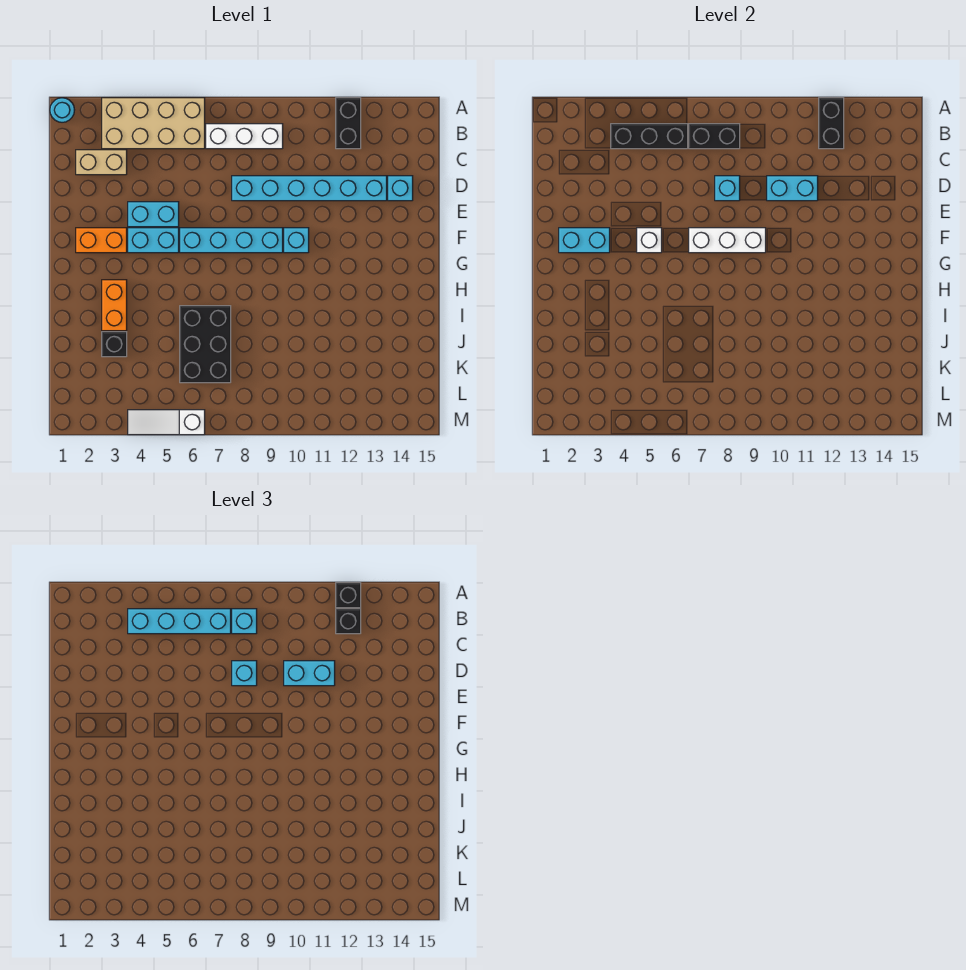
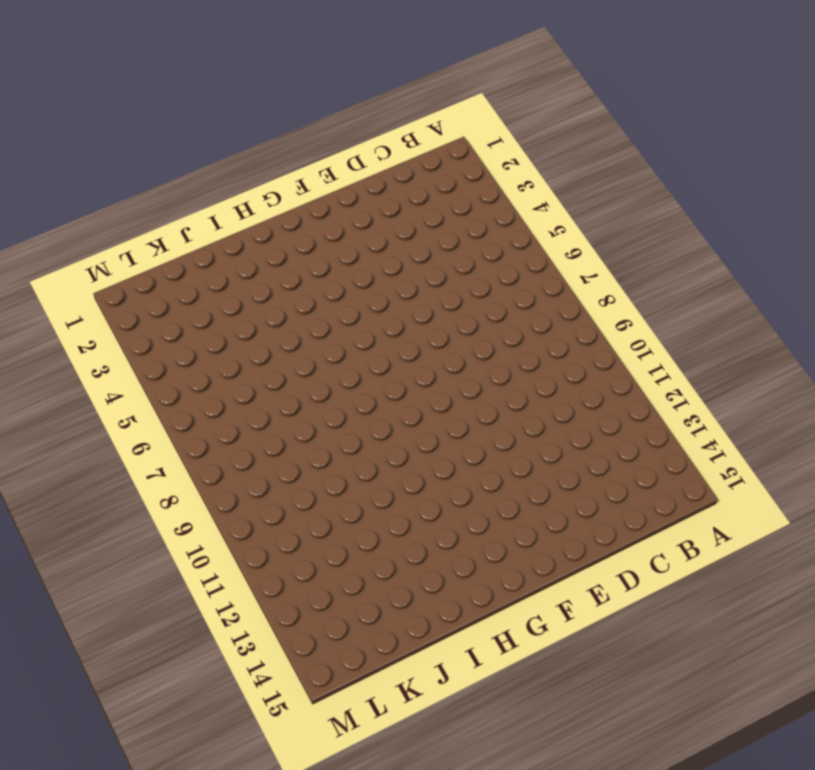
none -> cyan 1x1 round brick [50,98,74,122]
none -> tan 2x4 brick [102,98,205,149]
none -> black 1x2 brick [336,98,361,149]
none -> white 1x3 brick [206,124,283,149]

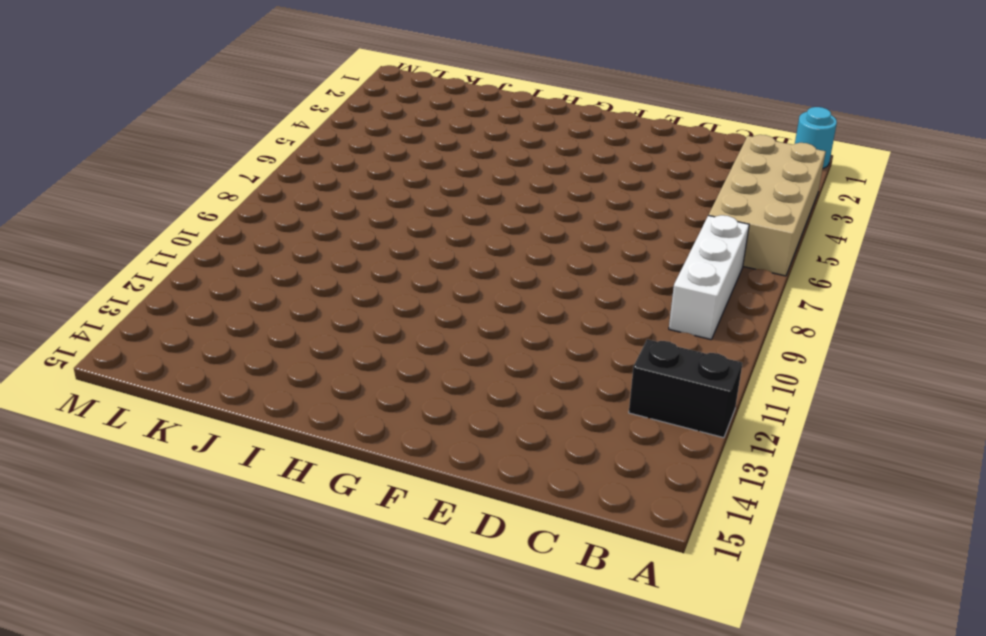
none -> tan 1x2 brick [76,150,127,175]
none -> cyan 1x6 brick [232,176,387,201]
none -> cyan 1x1 brick [388,176,413,201]
none -> cyan 1x2 brick [128,202,179,227]

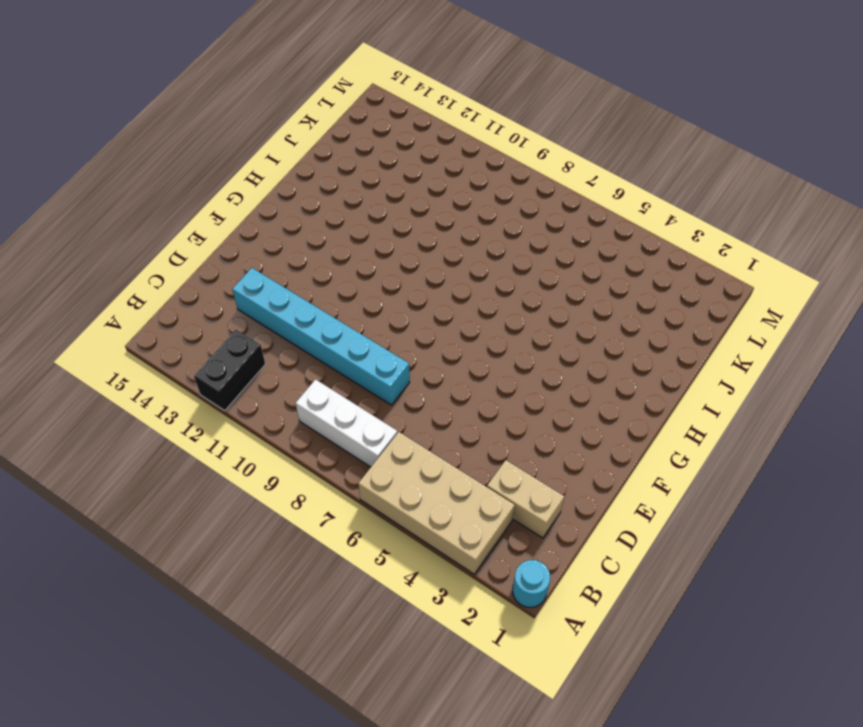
none -> cyan 1x1 brick [388,176,413,201]
none -> cyan 1x2 brick [128,202,179,227]
none -> orange 1x2 brick [76,228,127,253]
none -> cyan 1x2 brick [128,228,179,253]

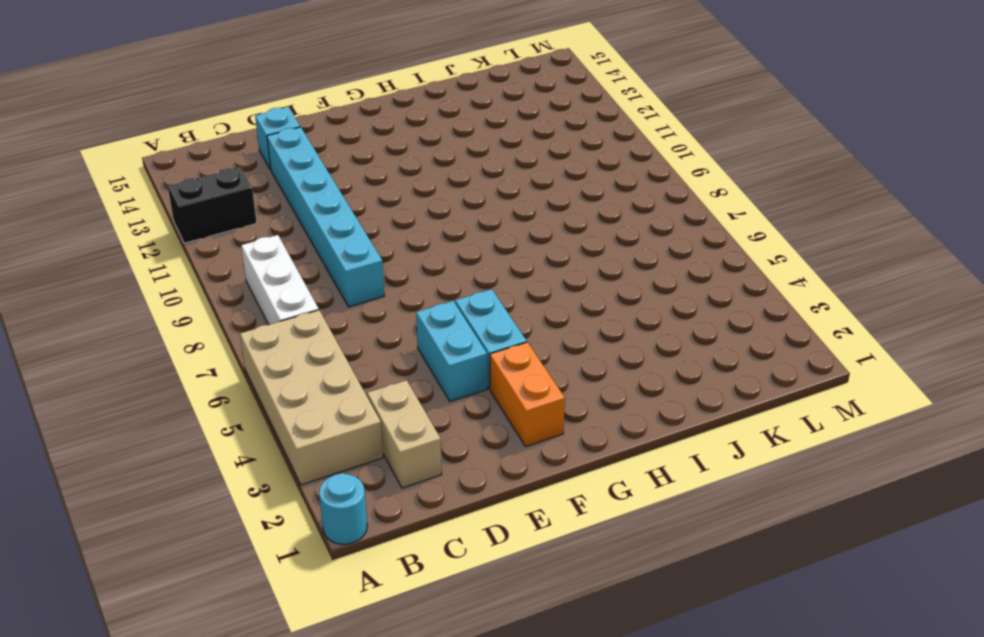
none -> cyan 1x4 brick [180,228,283,253]
none -> cyan 1x1 brick [284,228,309,253]
none -> orange 1x2 brick [102,280,127,331]
none -> black 2x3 brick [180,306,231,383]

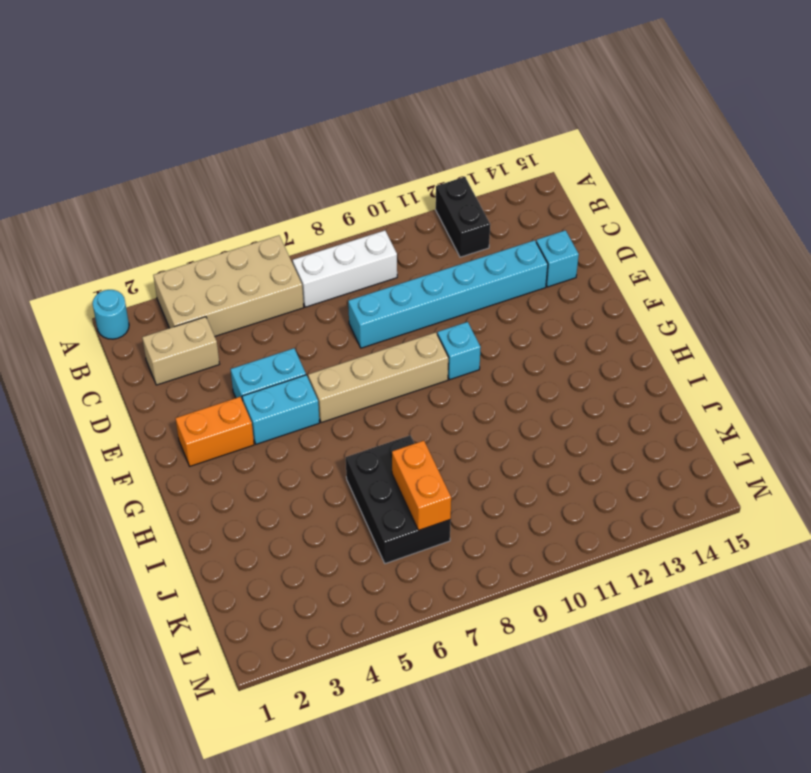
tan 1x4 brick [308,332,448,423] -> cyan 1x4 brick [180,228,283,253]
orange 1x2 brick [392,441,451,530] -> orange 1x2 brick moved to [102,280,127,331]
none -> black 1x1 brick [102,332,127,357]
none -> white 1x3 slope [128,410,205,435]
none -> black 1x2 brick [819,98,844,149]
none -> black 1x3 brick [611,124,688,149]

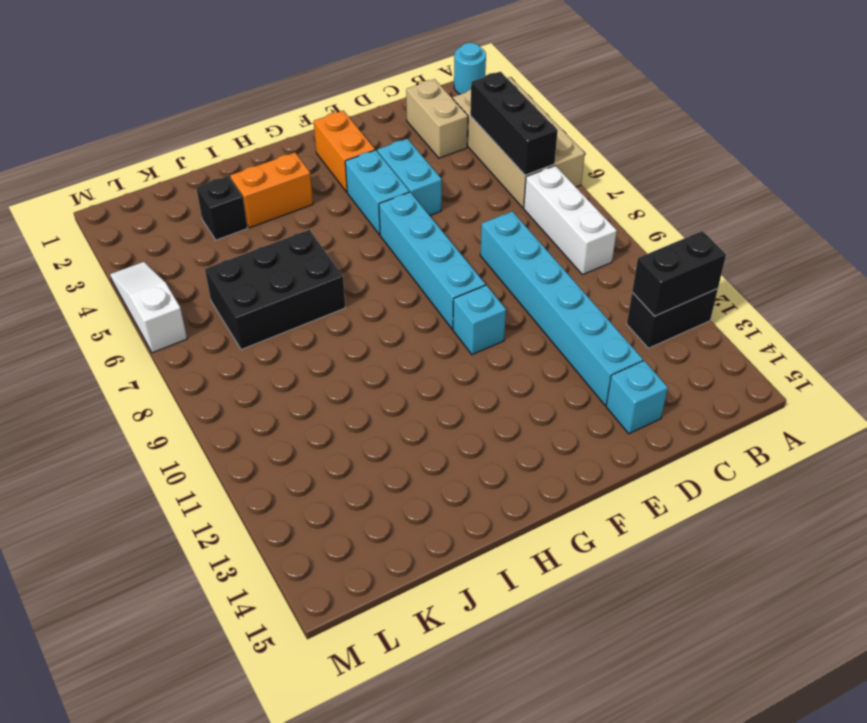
none -> black 1x2 brick [689,124,740,149]
none -> cyan 1x1 brick [715,176,740,201]
none -> cyan 1x2 brick [767,176,818,201]
none -> cyan 1x2 brick [559,228,610,253]

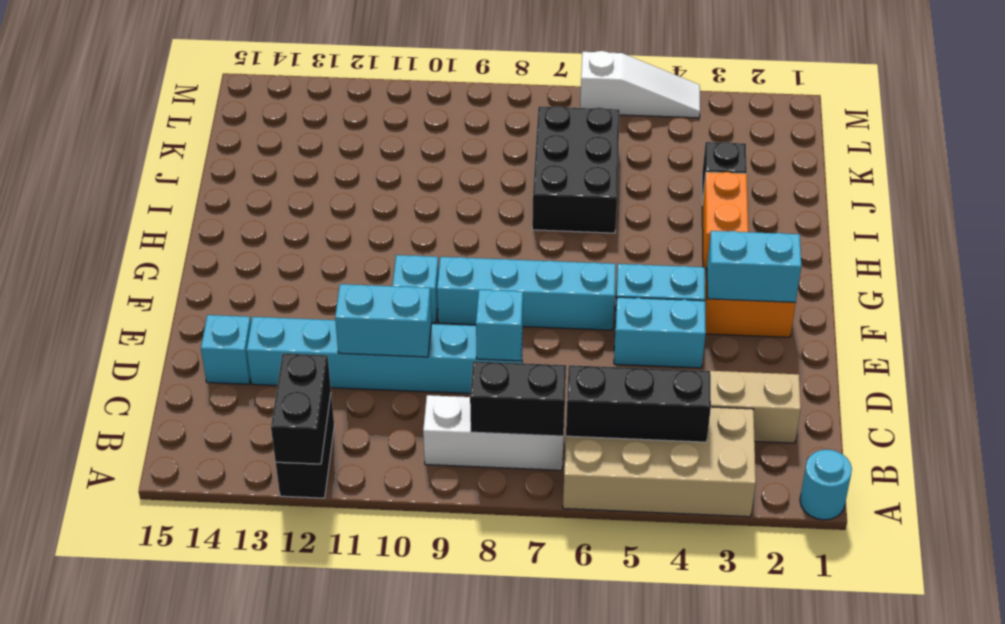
none -> white 1x1 brick [637,228,662,253]
none -> white 1x3 brick [689,228,766,253]
none -> black 1x1 brick [336,583,361,608]
none -> cyan 1x4 brick [128,609,231,634]

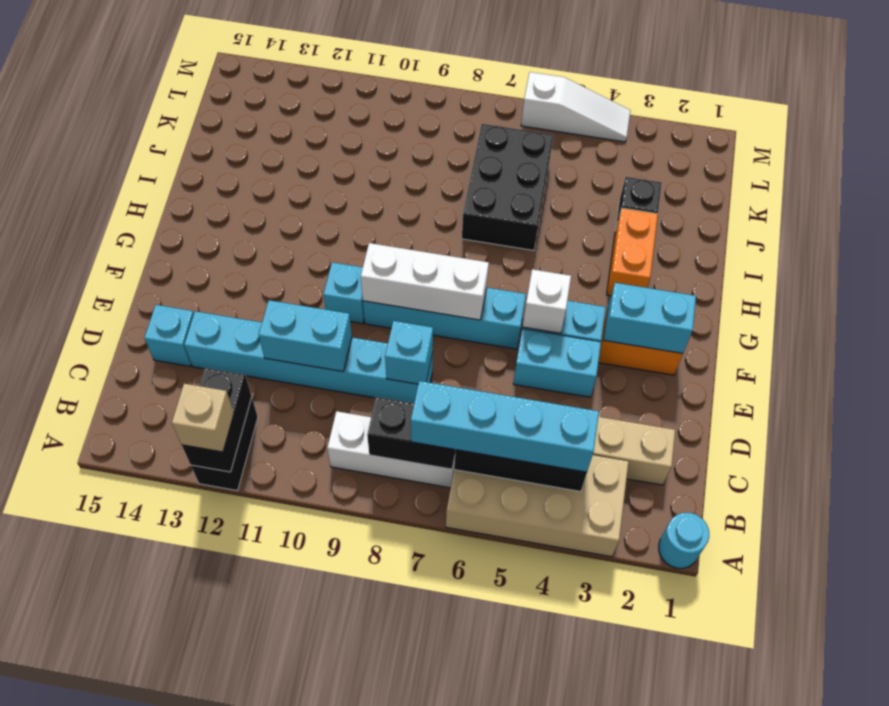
tan 1x1 brick [172,384,234,452] -> black 1x1 brick [336,583,361,608]
none -> cyan 1x1 brick [232,609,257,634]
none -> black 1x1 brick [336,609,361,634]
none -> cyan 1x1 brick [232,661,257,686]
none -> cyan 1x2 brick [284,661,335,686]

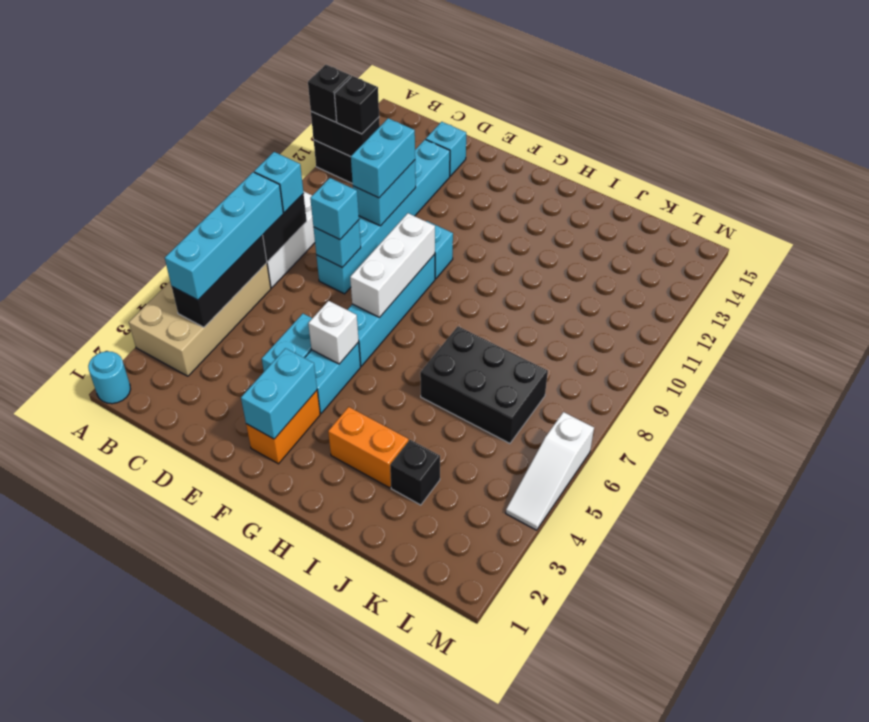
none -> tan 1x2 brick [76,150,127,175]

